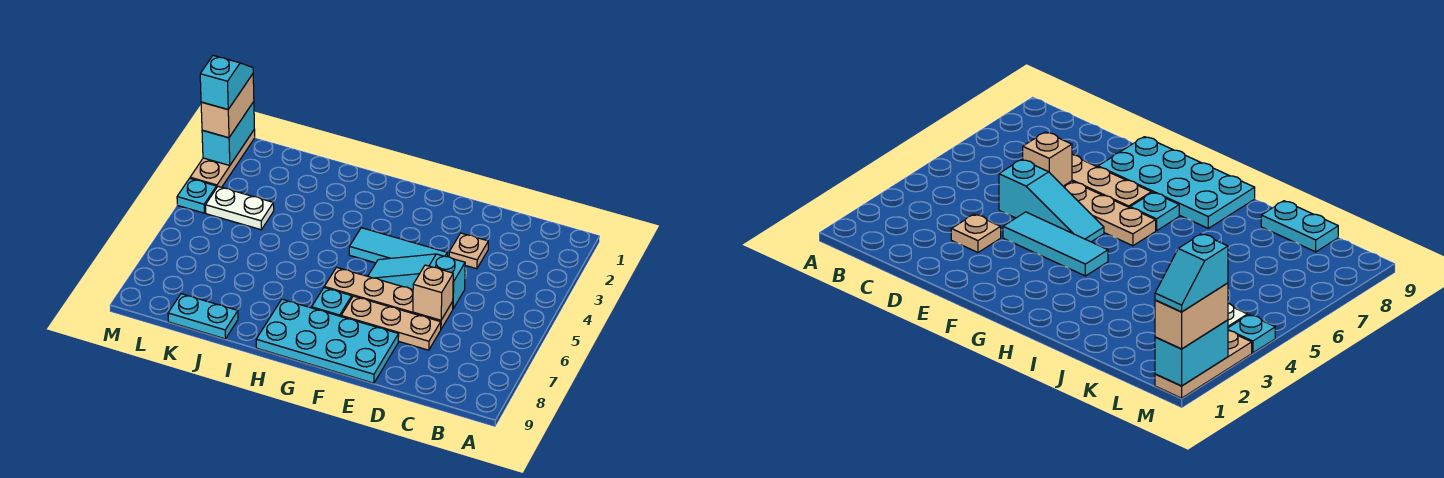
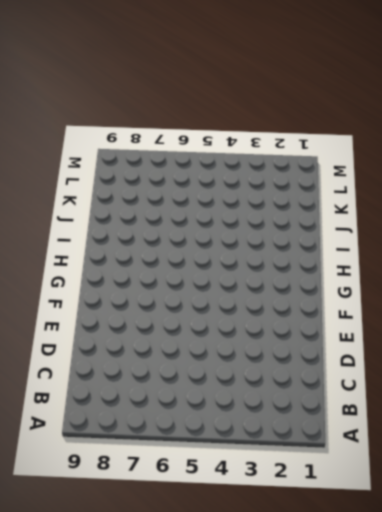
none -> tan 1x1 plate [449,233,488,269]
none -> cyan 1x3 slope [368,254,465,308]
none -> tan 1x4 plate [324,267,453,329]

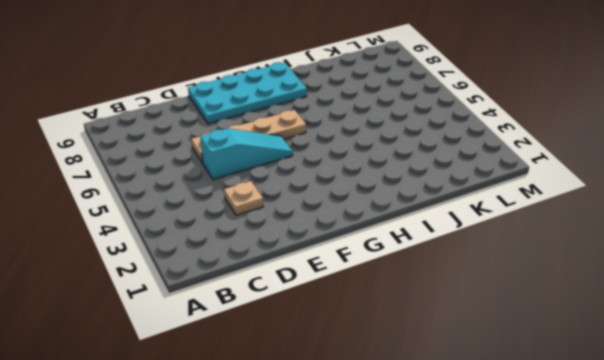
none -> tan 1x3 plate [341,296,441,350]
none -> cyan 1x3 tile [349,228,447,263]
none -> cyan 1x1 plate [312,288,352,316]

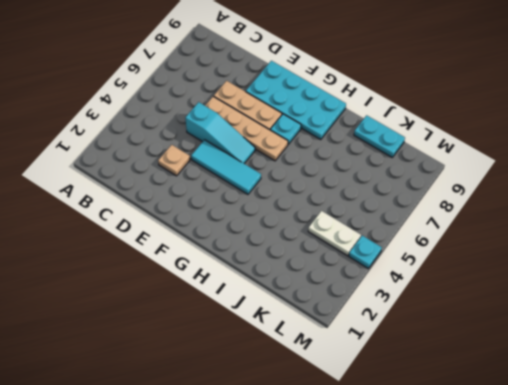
none -> tan 1x3 plate [190,129,255,187]
none -> tan 1x1 brick [413,265,453,320]
none -> cyan 1x2 brick [202,102,254,166]

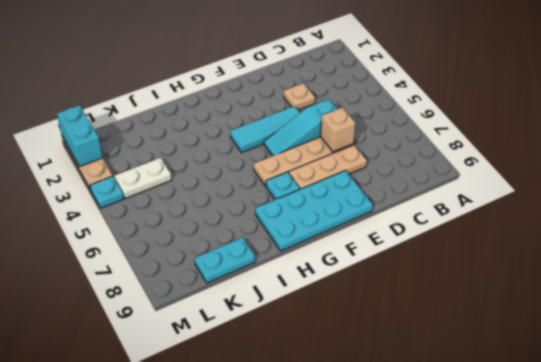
none -> tan 1x2 brick [201,74,254,138]
none -> cyan 1x2 slope [200,56,253,109]

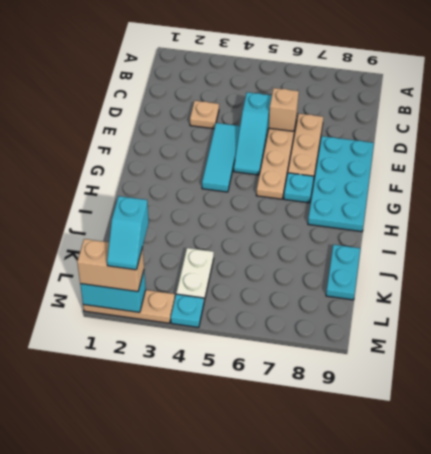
cyan 1x2 slope [107,196,149,270] -> cyan 1x2 slope turned to [200,56,253,109]

